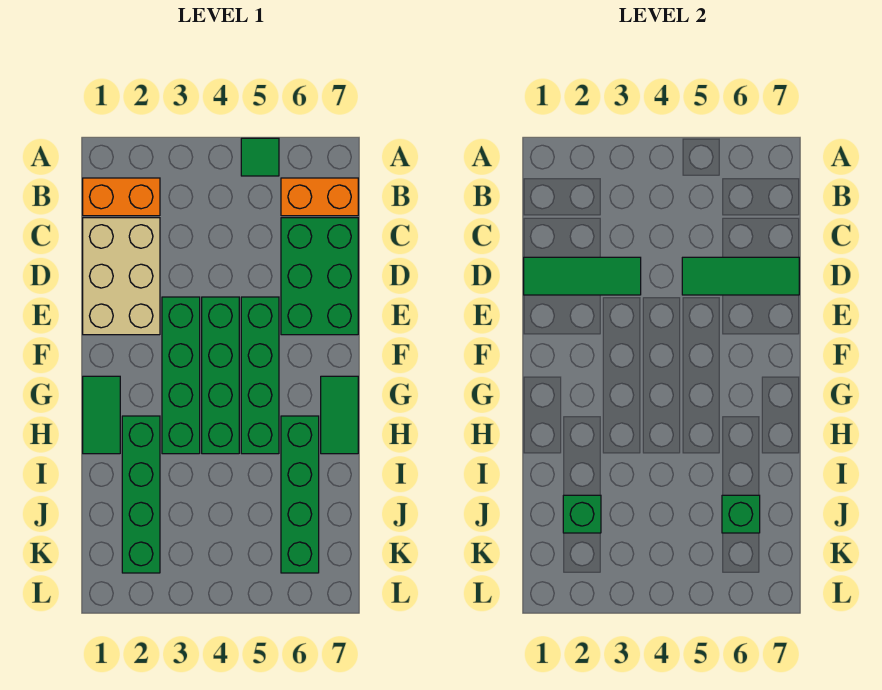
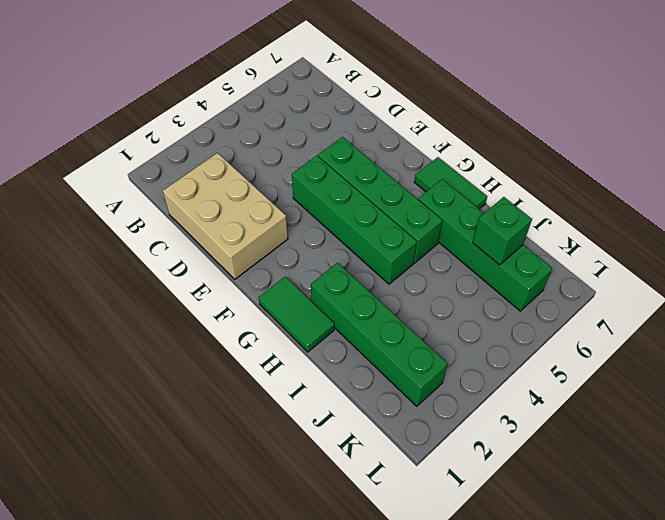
none -> green 1x1 tile [241,138,279,176]
none -> orange 1x2 brick [83,178,160,216]
none -> orange 1x2 brick [281,178,358,216]

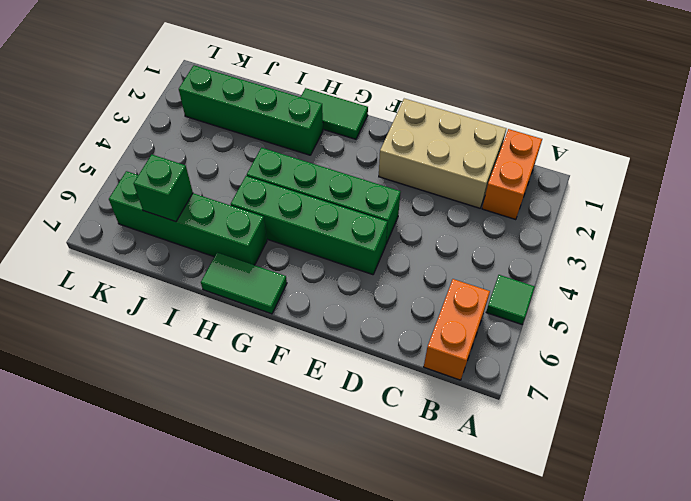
none -> green 2x3 brick [281,218,358,335]
none -> green 1x4 brick [162,297,200,454]
none -> green 1x3 tile [524,257,641,295]

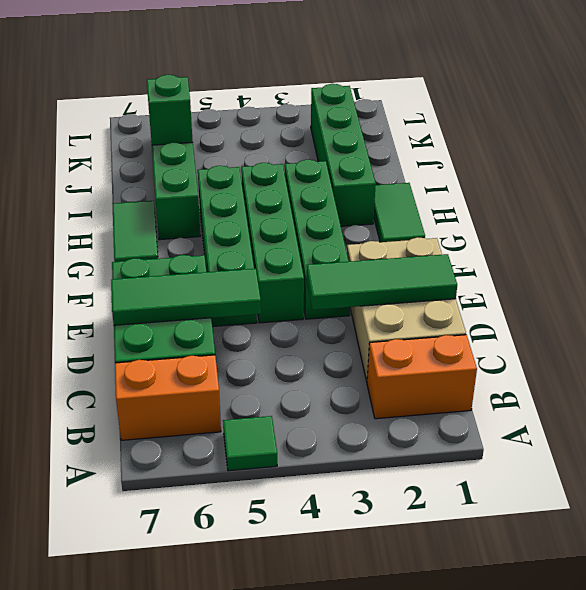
none -> green 1x1 brick [563,495,601,533]

